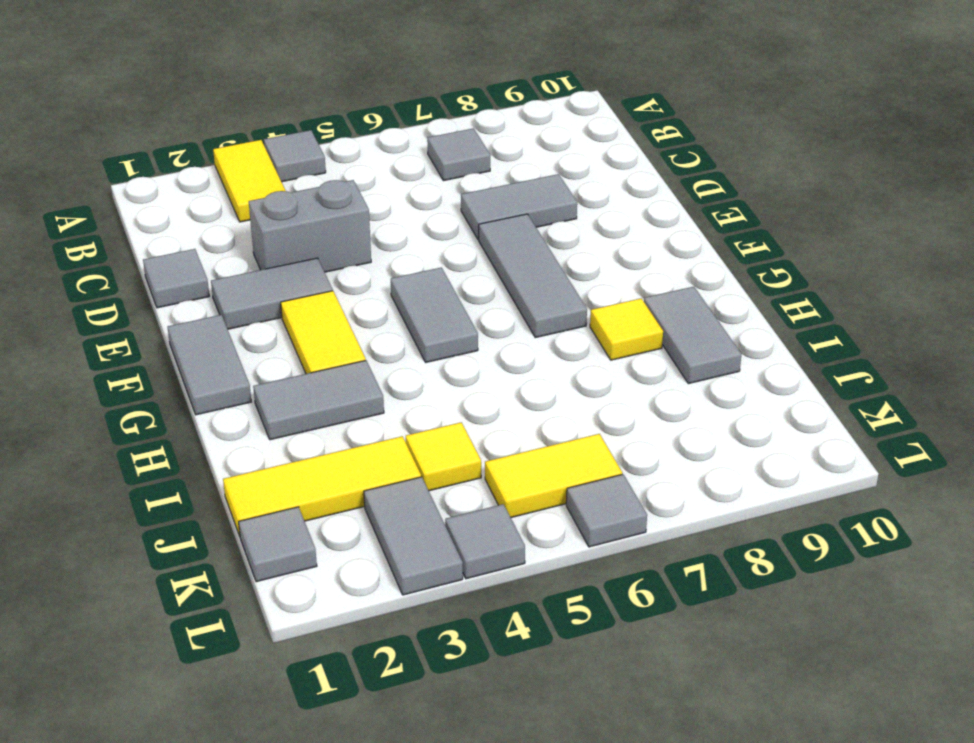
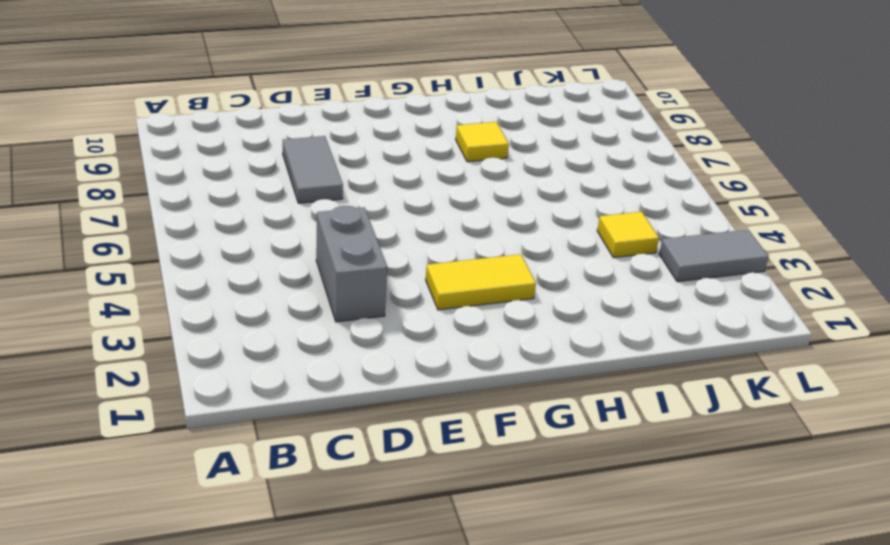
none -> yellow 1x2 tile [213,140,286,222]
none -> grey 1x1 tile [264,130,326,182]
none -> grey 1x1 tile [427,128,490,181]

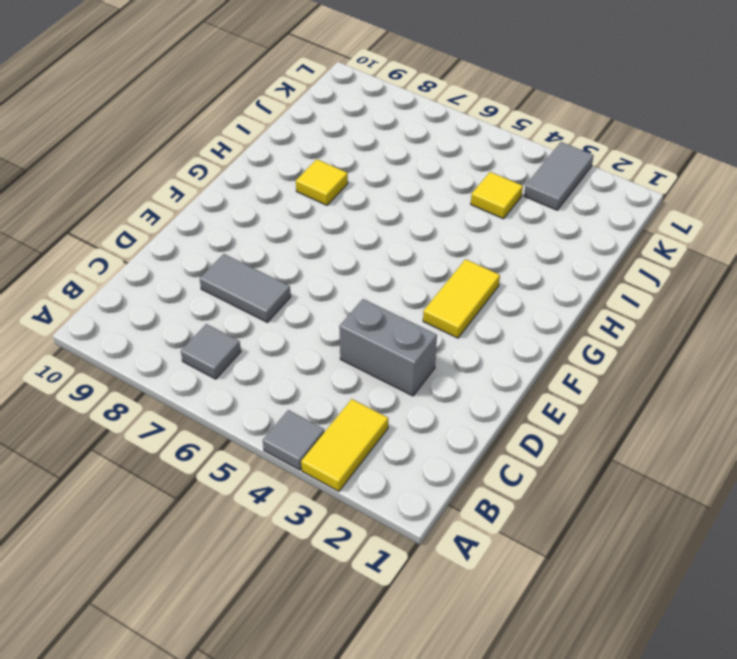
none -> grey 1x1 tile [143,249,209,308]
none -> grey 1x2 tile [211,258,333,329]
none -> grey 1x3 tile [479,214,587,338]

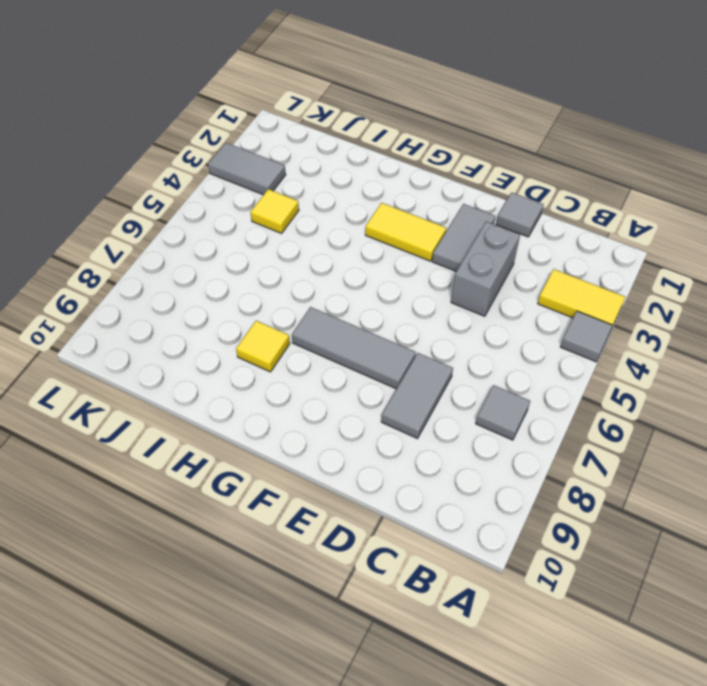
none -> grey 1x2 tile [168,315,251,415]
none -> grey 1x2 tile [391,268,478,362]
none -> grey 1x2 tile [253,361,384,440]

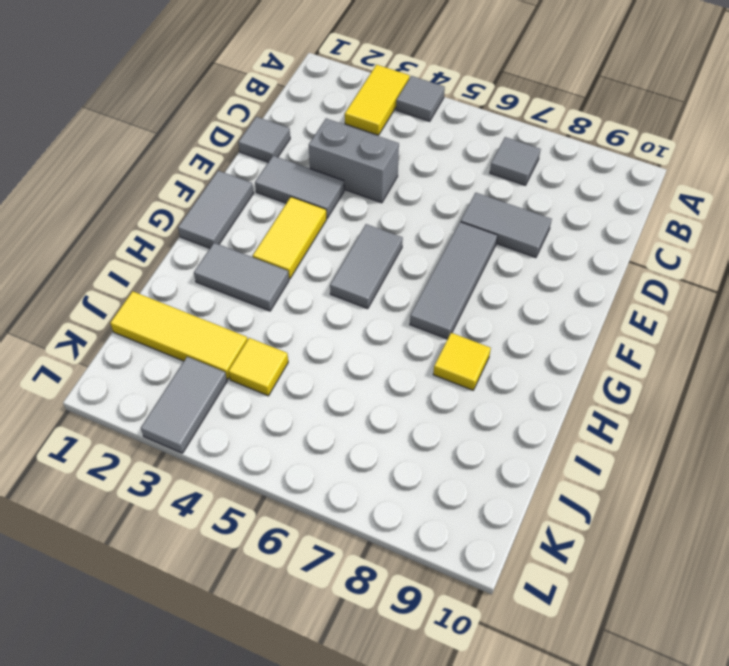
none -> grey 1x2 tile [644,287,742,384]
none -> grey 1x1 tile [239,507,317,582]
none -> yellow 1x2 tile [485,434,622,518]

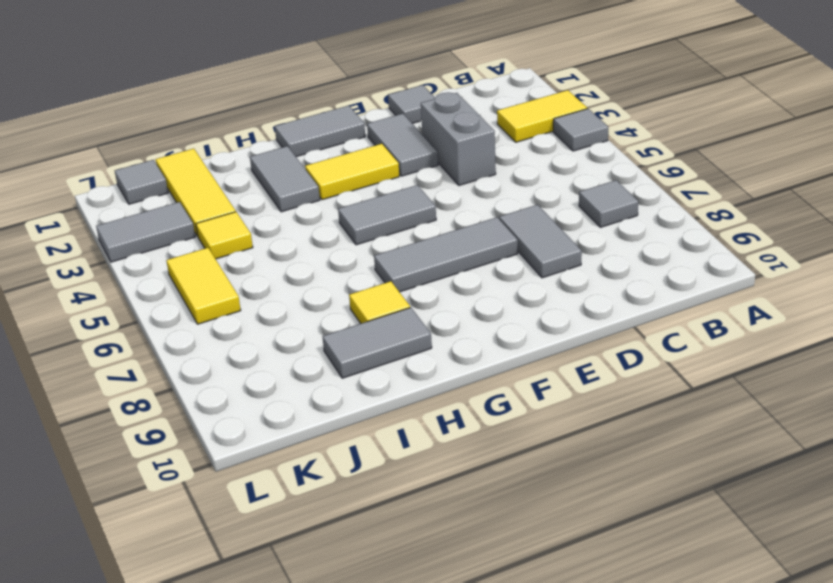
none -> grey 1x1 tile [445,504,525,579]
none -> grey 1x1 tile [566,474,647,547]

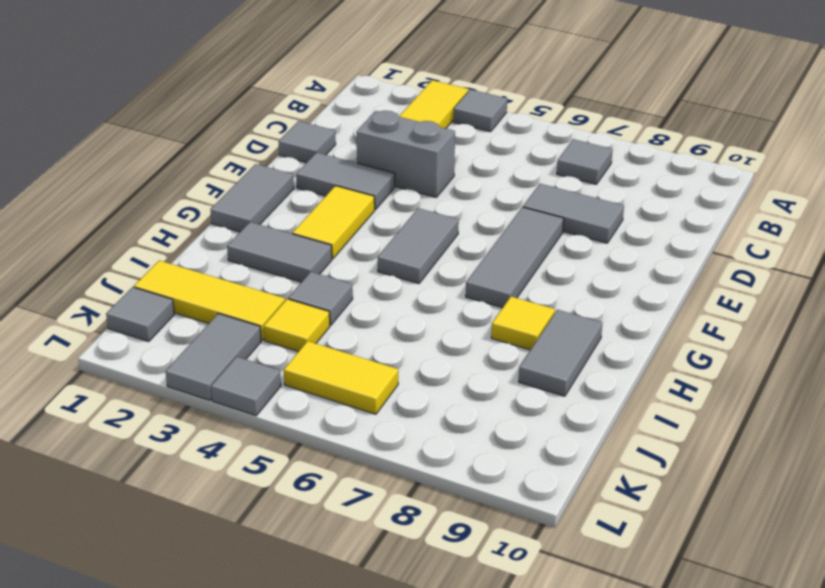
grey 1x1 tile [288,272,353,325] -> grey 1x1 tile moved to [566,474,647,547]

